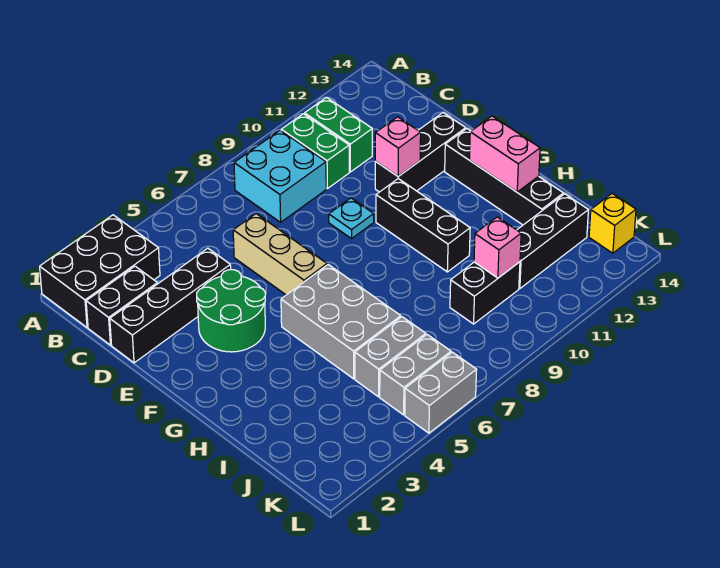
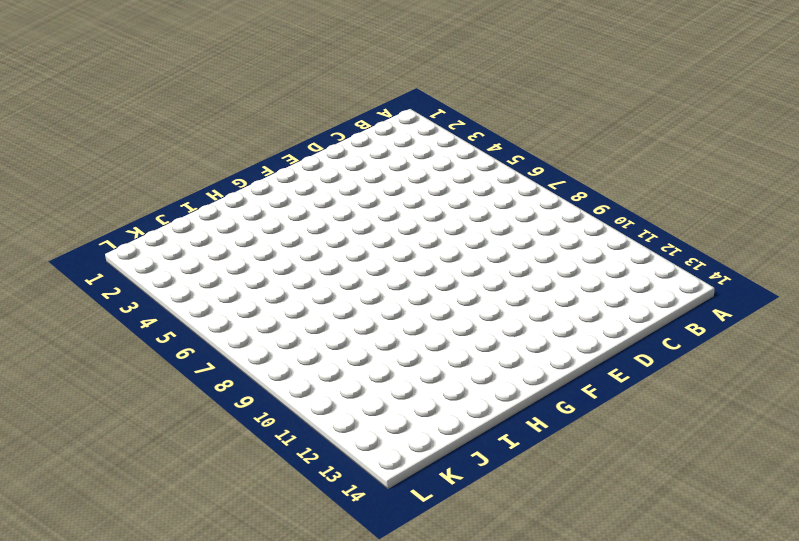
none -> black 2x3 brick [40,215,160,328]
none -> cyan 2x2 brick [234,130,326,222]
none -> green 1x2 brick [281,114,349,189]

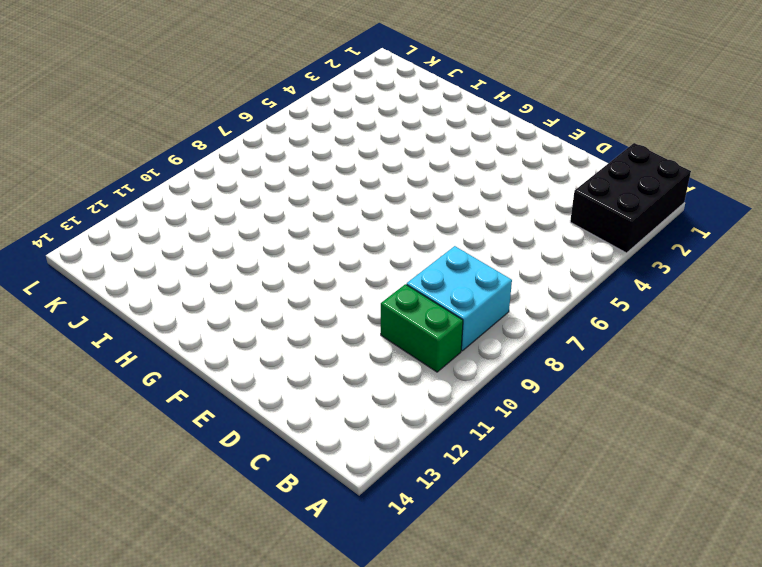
none -> green 1x2 brick [305,97,372,172]
none -> black 1x2 brick [86,266,158,345]
none -> black 1x4 brick [110,248,231,363]

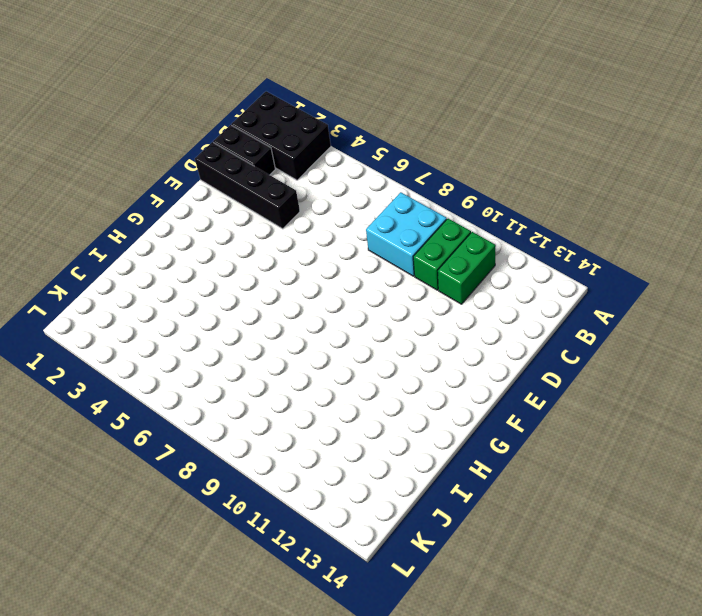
none -> tan 1x3 brick [233,214,327,295]
none -> green 2x2 round brick [197,270,265,352]
none -> cyan 1x1 plate [329,198,374,239]

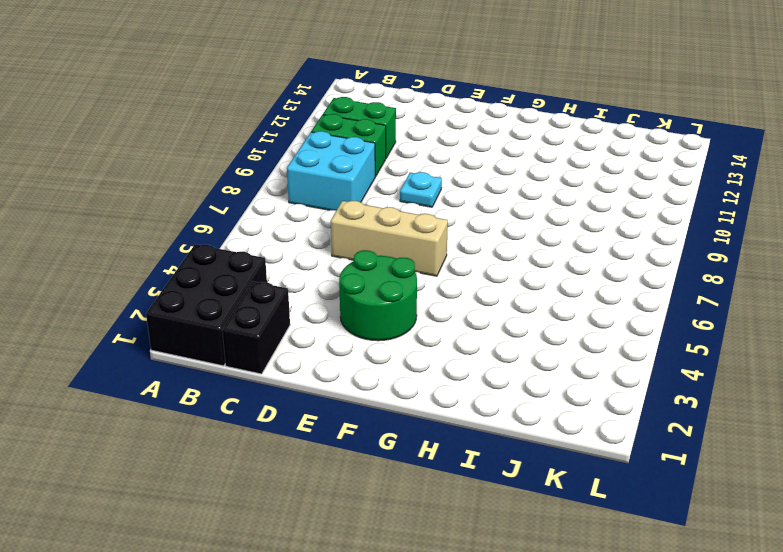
none -> black 1x4 brick [110,248,231,363]
none -> black 1x3 brick [375,113,466,192]
none -> black 1x3 brick [376,179,470,272]

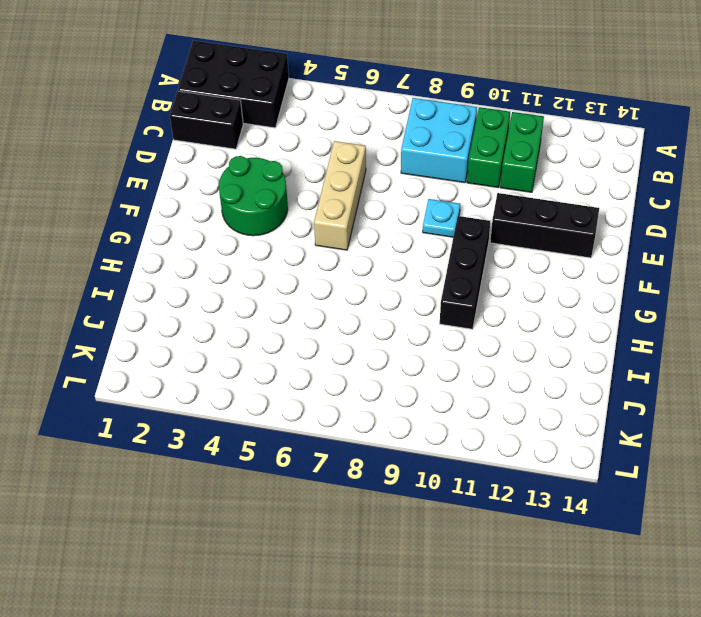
none -> black 1x4 brick [110,248,231,363]
none -> black 1x4 brick [445,129,564,225]
none -> grey 2x3 brick [281,265,401,379]

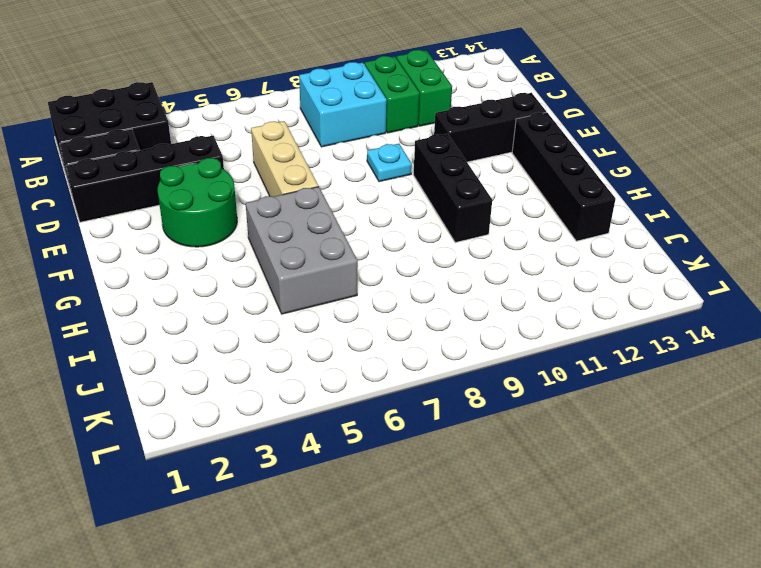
none -> grey 1x2 brick [355,317,426,397]
none -> black 1x2 brick [450,262,520,324]
none -> black 1x3 brick [517,194,588,289]

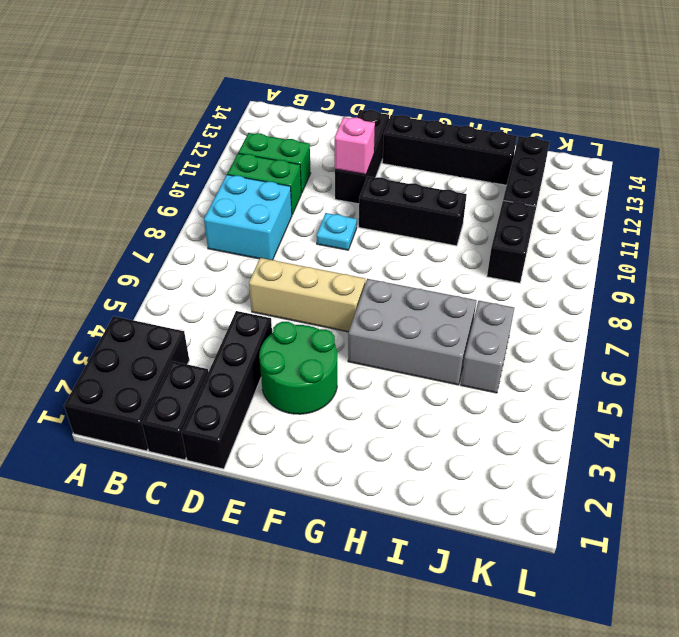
none -> grey 1x2 brick [380,335,451,415]
none -> yellow 1x1 brick [589,194,636,253]
none -> grey 1x2 brick [405,352,477,433]

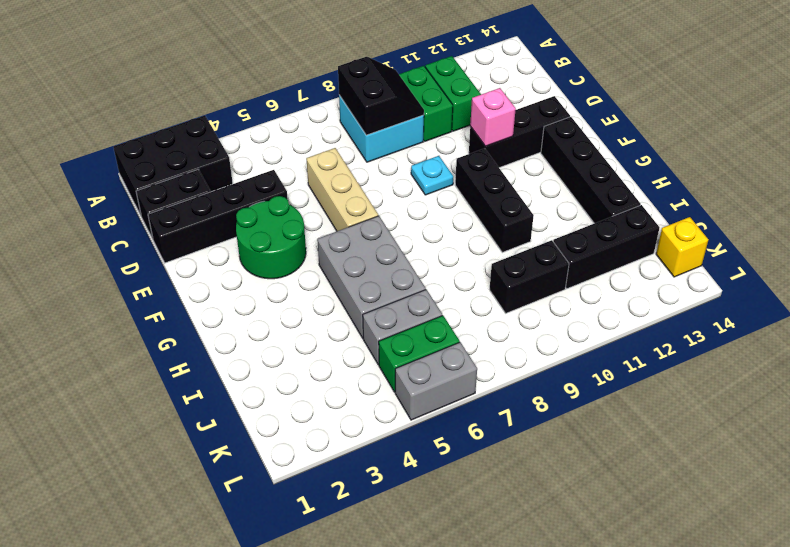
black 2x2 slope [338,57,424,135] -> none
green 1x2 brick [379,315,460,392] -> grey 1x2 brick [380,335,451,415]
none -> pink 1x2 brick [469,116,540,192]
none -> pink 1x1 brick [474,217,521,278]

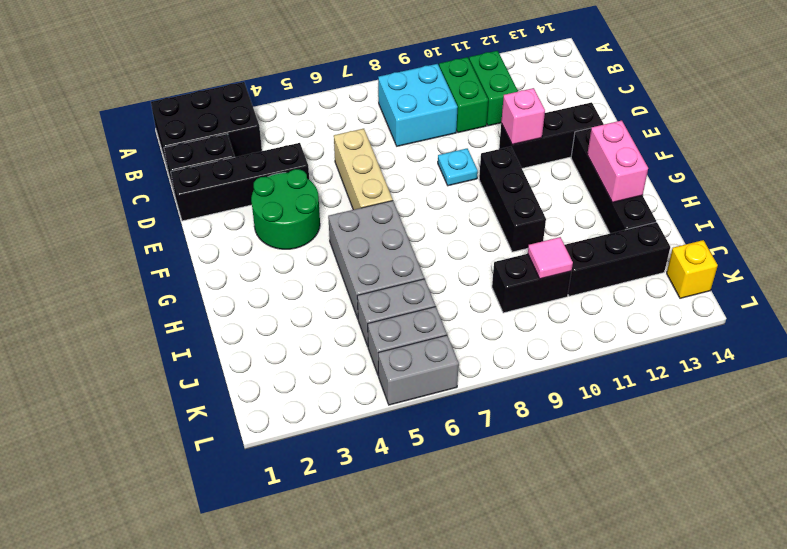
pink 1x1 tile [528,237,573,279] -> pink 1x1 brick [474,217,521,278]

